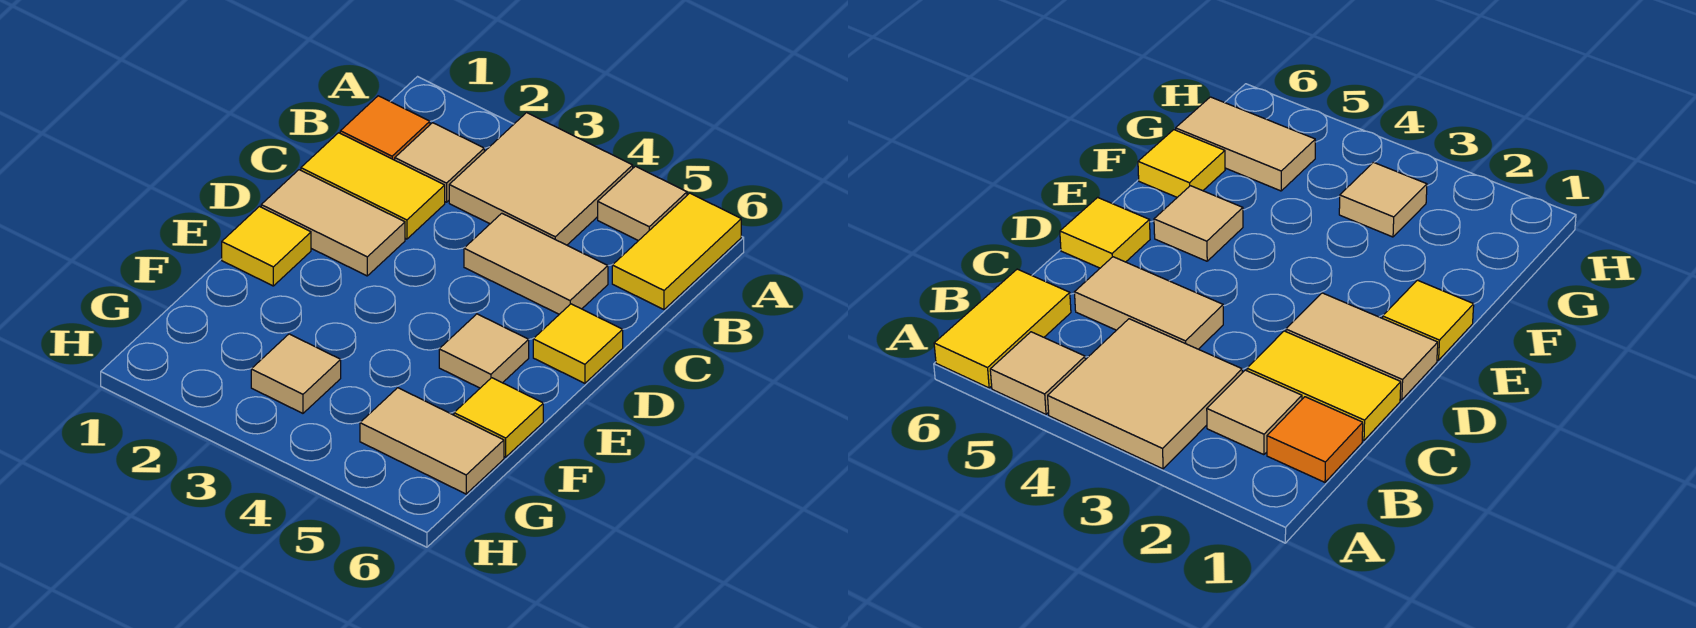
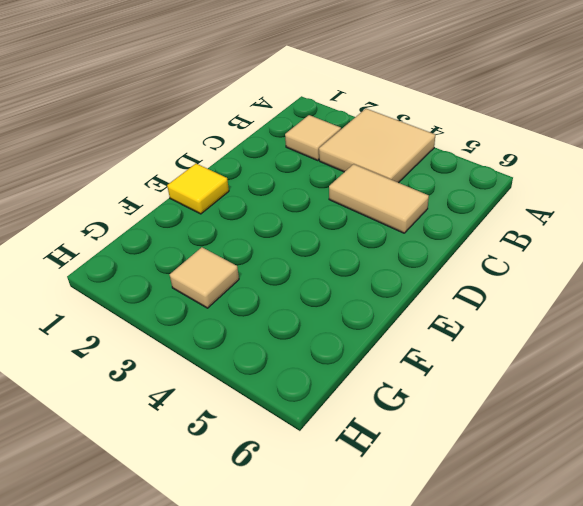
none -> tan 1x1 tile [598,166,687,241]
none -> yellow 1x2 tile [612,193,741,309]
none -> orange 1x1 tile [340,96,430,160]

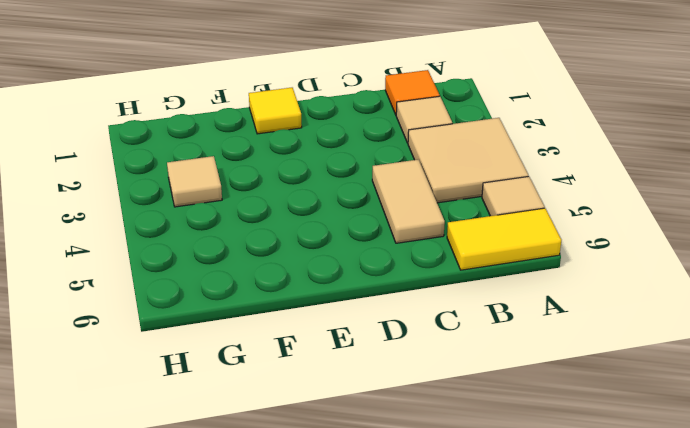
none -> yellow 1x2 tile [301,133,445,239]
none -> tan 1x2 tile [261,170,405,276]
none -> yellow 1x1 tile [533,304,623,383]

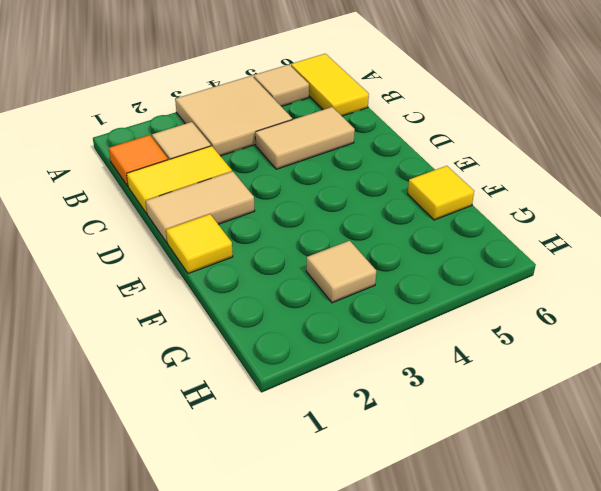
none -> yellow 1x1 tile [533,304,623,383]
none -> tan 1x1 tile [439,314,529,388]
none -> tan 1x2 tile [360,388,504,494]

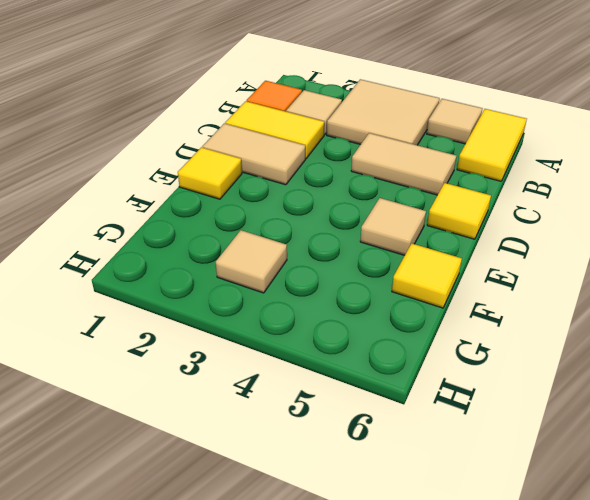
none -> tan 1x2 tile [360,388,504,494]

